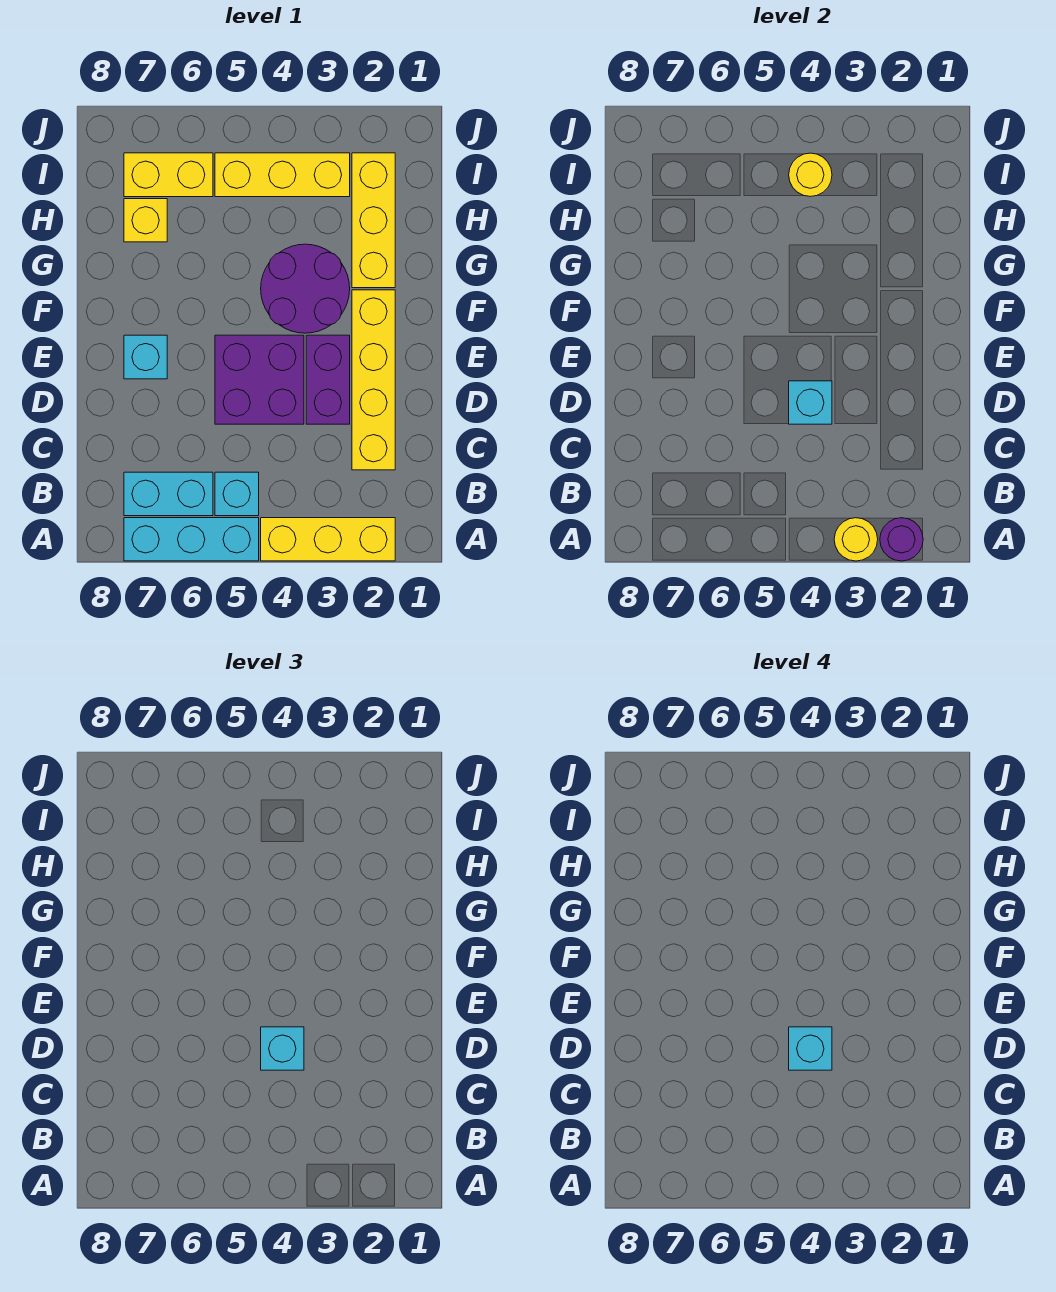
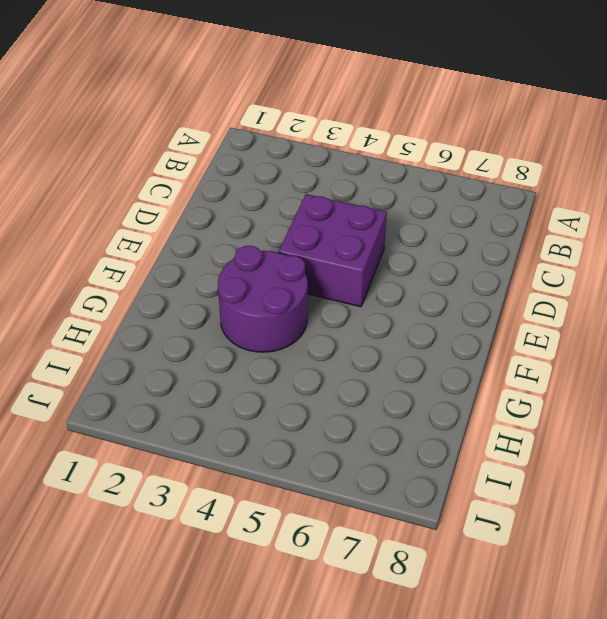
none -> yellow 1x3 brick [261,518,395,561]
none -> cyan 1x3 brick [124,518,259,561]
none -> cyan 1x1 brick [215,472,259,516]

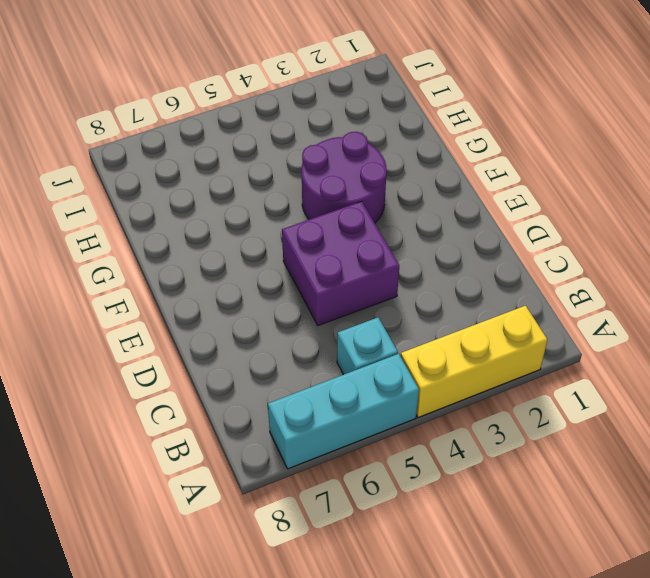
none -> cyan 1x2 brick [124,472,213,516]
none -> yellow 1x4 brick [352,290,395,470]
none -> purple 1x2 brick [306,335,350,424]

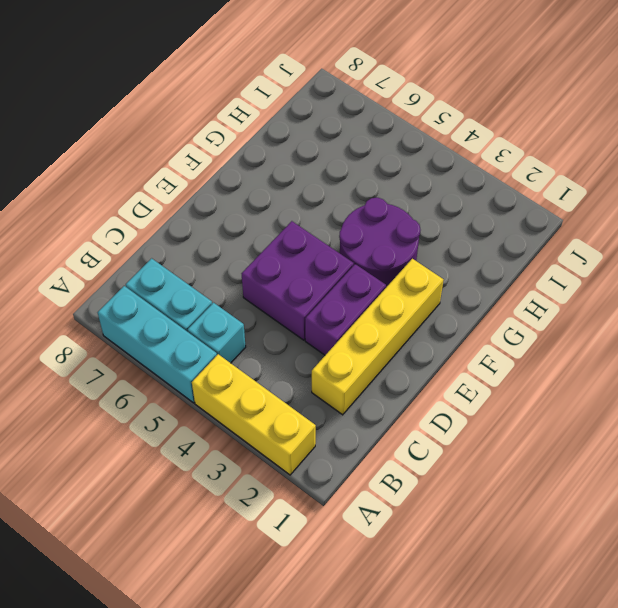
none -> cyan 1x1 brick [124,335,167,379]
none -> yellow 1x3 brick [352,153,395,288]
none -> yellow 1x1 brick [124,199,167,242]

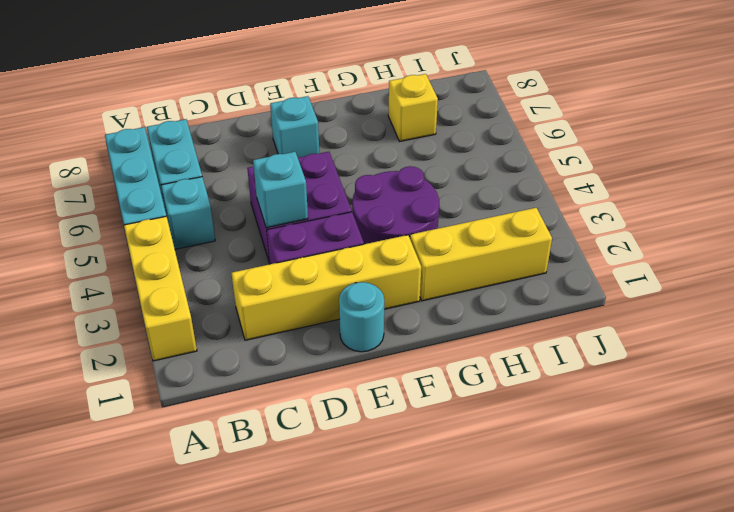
cyan 1x1 round brick [339,282,384,352] -> none
none -> yellow 1x3 brick [215,153,350,197]
none -> yellow 1x2 brick [124,153,213,197]
none -> purple 1x1 round brick [880,518,923,561]

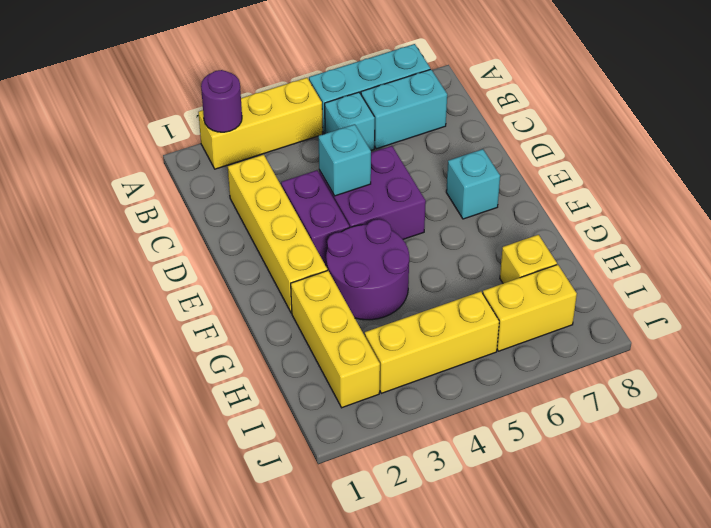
none -> yellow 1x1 round brick [834,518,878,561]
none -> yellow 1x1 round brick [789,153,832,197]
none -> cyan 1x1 brick [261,1027,304,1070]

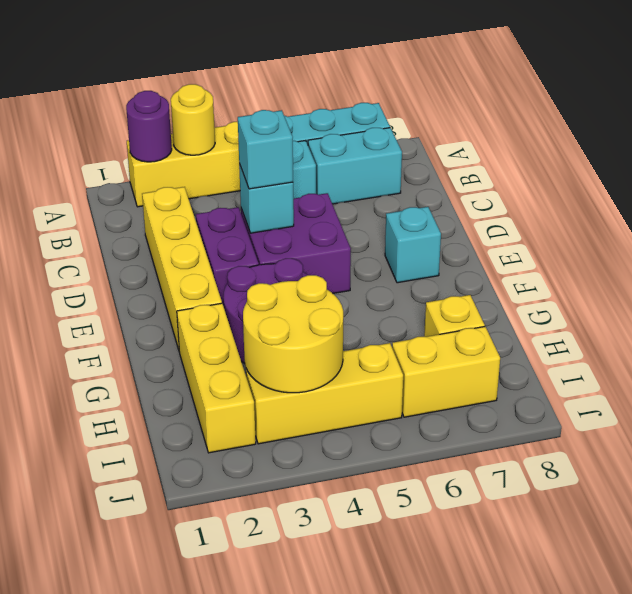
yellow 2x2 round brick [243,275,343,393] -> yellow 1x1 round brick [789,153,832,197]
none -> cyan 1x1 brick [789,1027,832,1070]

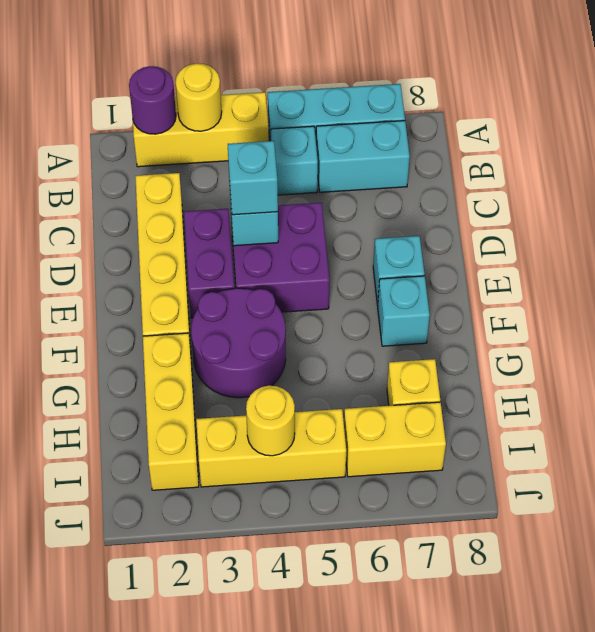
cyan 1x1 brick [378,276,430,346] -> cyan 1x1 brick moved to [789,1027,832,1070]

